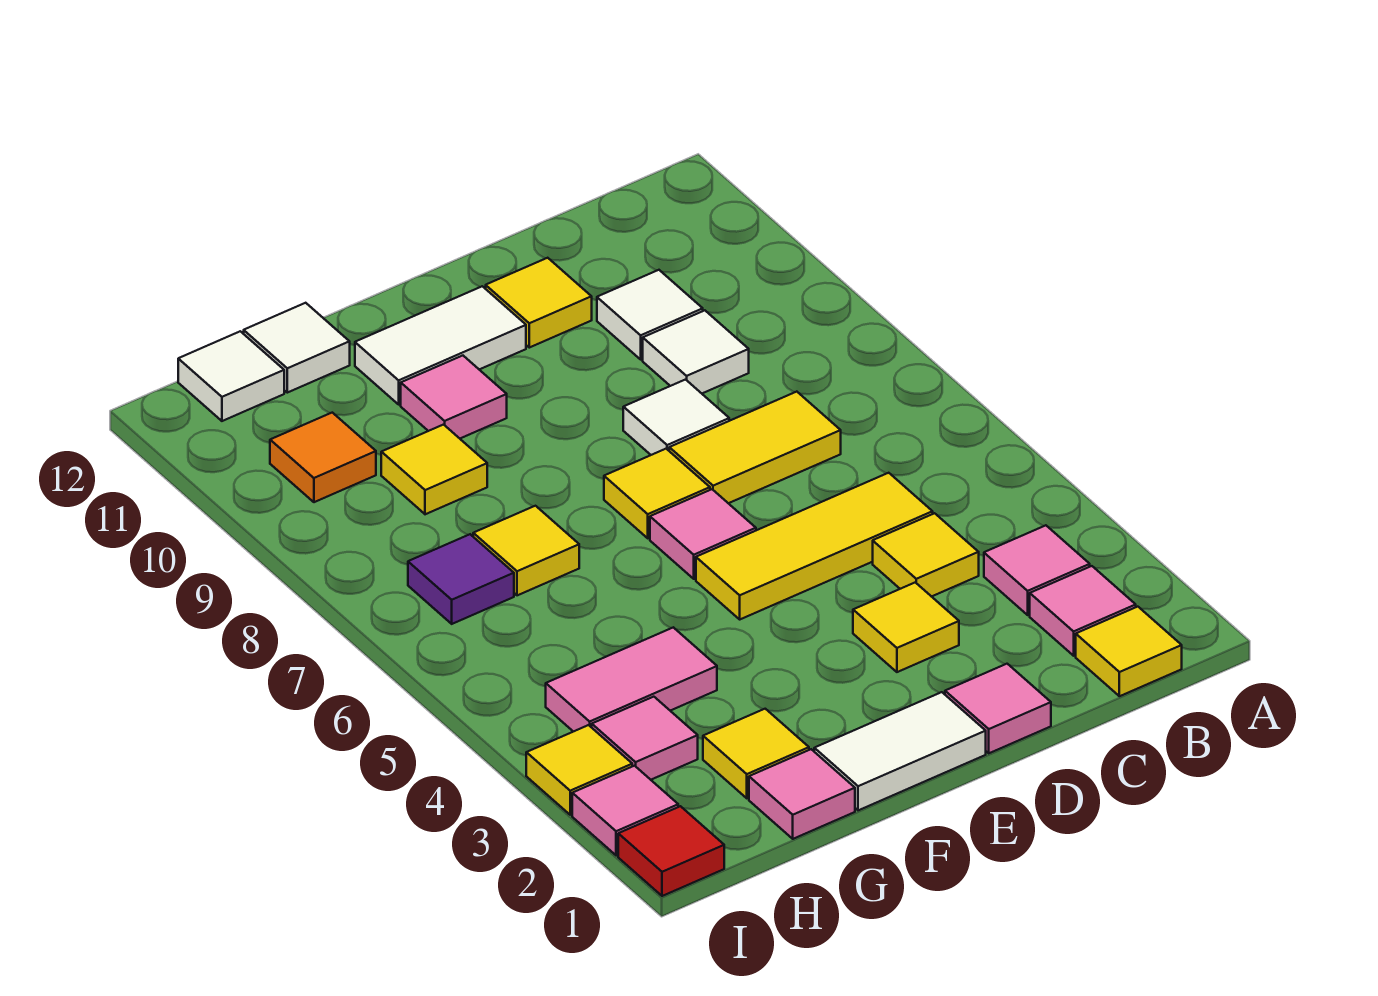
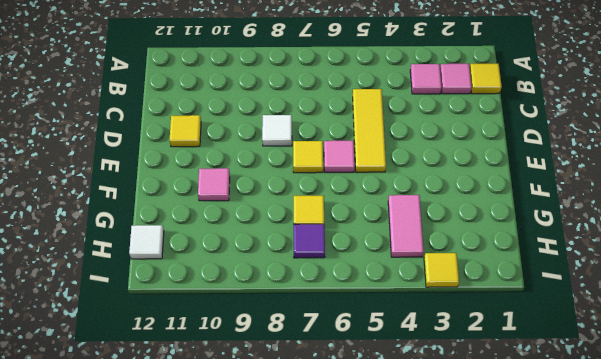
none -> yellow 1x1 tile [873,513,979,597]
none -> yellow 1x2 tile [669,392,841,503]
none -> white 1x1 tile [643,310,749,393]
none -> white 1x1 tile [597,270,703,359]

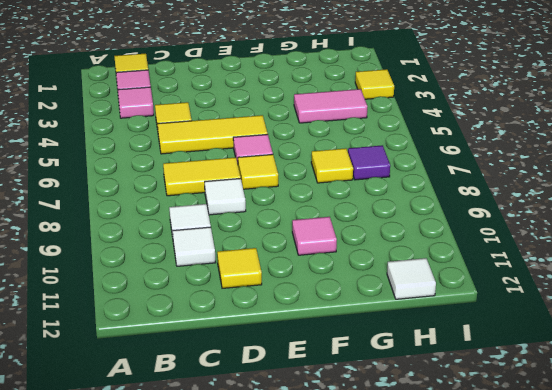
none -> pink 1x1 tile [945,664,1051,753]
none -> yellow 1x1 tile [853,582,959,672]
none -> white 1x2 tile [814,692,986,810]
none -> white 1x2 tile [355,286,526,404]

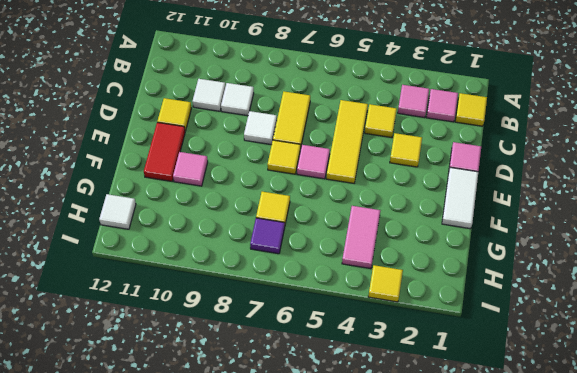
red 1x2 tile [144,122,185,181] -> white 1x2 tile [355,286,526,404]
none -> pink 1x1 tile [749,749,855,839]
none -> yellow 1x1 tile [703,709,809,798]
none -> yellow 1x1 tile [381,425,487,514]
none -> white 1x1 tile [244,303,350,393]

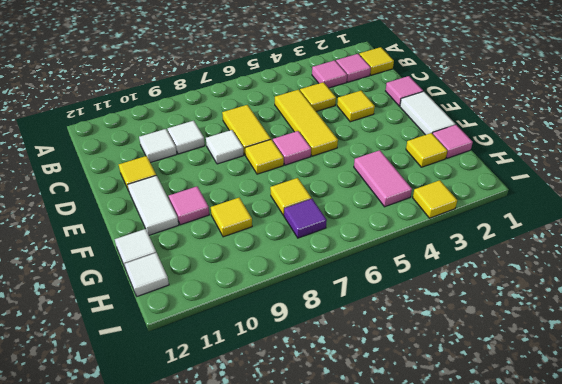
none -> pink 1x1 tile [592,697,698,780]
none -> orange 1x1 tile [270,413,376,502]
none -> red 1x1 tile [618,806,724,896]
none -> pink 1x1 tile [572,766,678,856]

